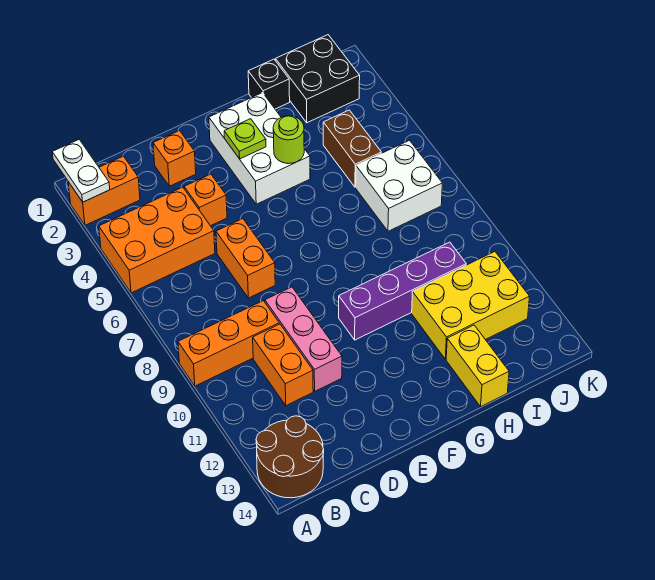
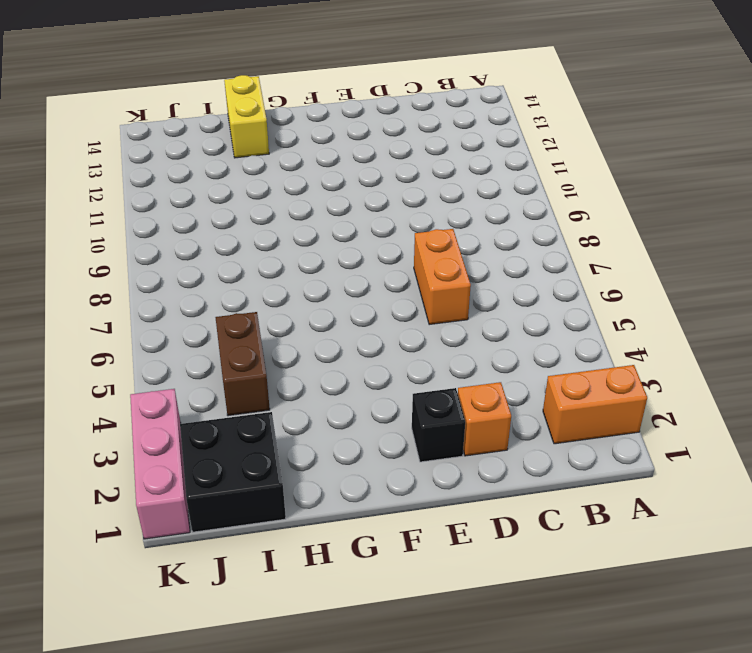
black 1x1 brick [412,388,465,462] -> black 1x1 brick moved to [248,59,290,109]
pink 1x3 brick [130,389,190,539] -> pink 1x3 brick moved to [265,287,342,391]
none -> orange 2x3 brick [99,187,215,293]
none -> orange 1x3 brick [178,301,279,386]
none -> brown 2x2 round brick [256,416,324,498]

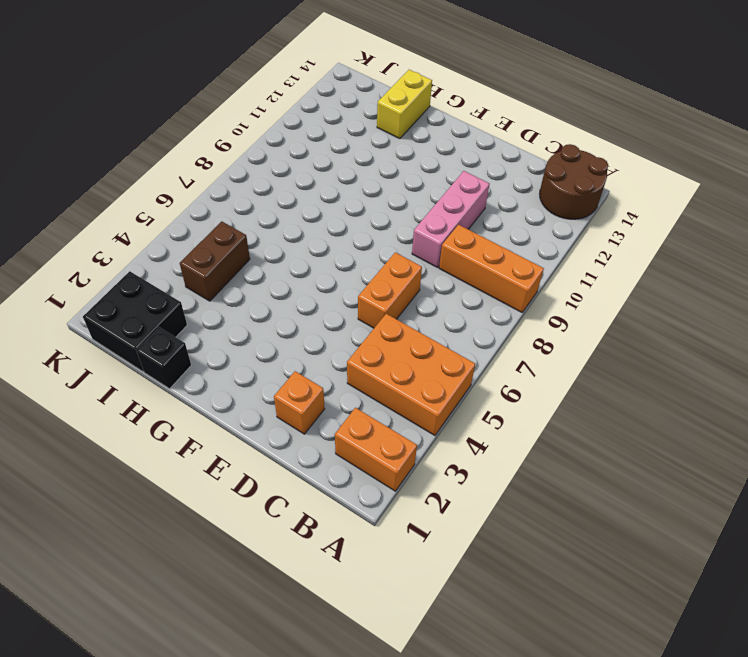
none -> orange 1x2 brick [253,324,313,406]
none -> orange 1x1 brick [184,174,227,226]
none -> white 2x3 brick [209,93,310,204]

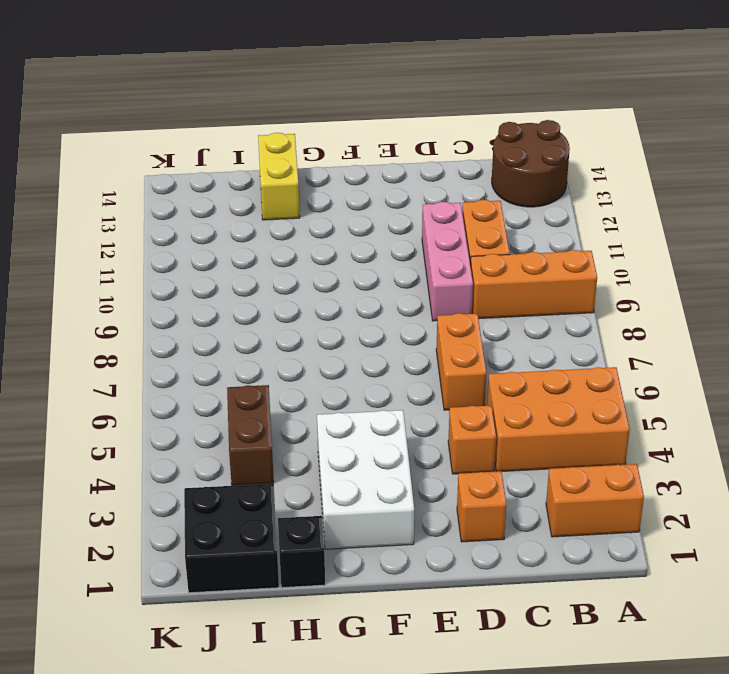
none -> purple 1x4 brick [339,242,466,340]
none -> yellow 2x3 brick [412,252,530,359]
none -> white 2x2 brick [356,140,442,231]

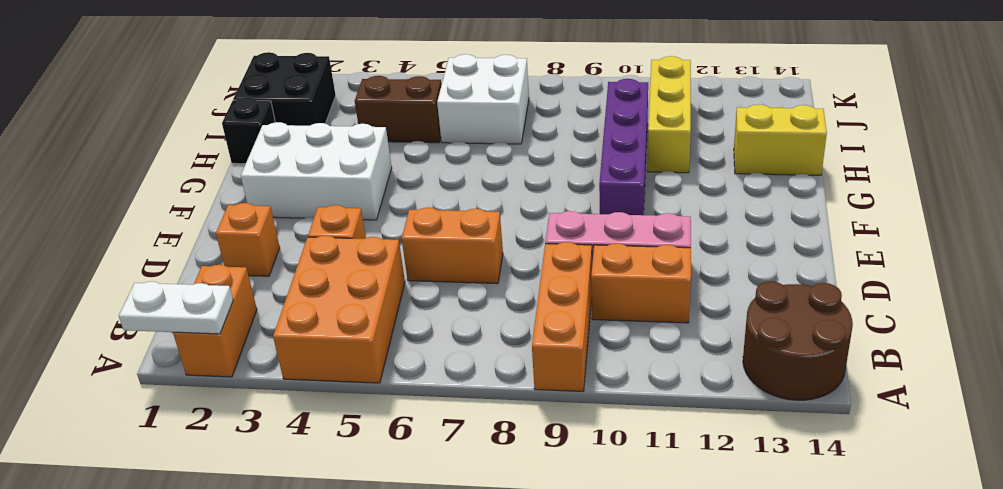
yellow 1x3 brick [648,56,691,173] -> yellow 2x3 brick [412,252,530,359]
none -> lime 1x1 plate [224,119,266,159]
none -> lime 1x1 round brick [273,116,304,164]

